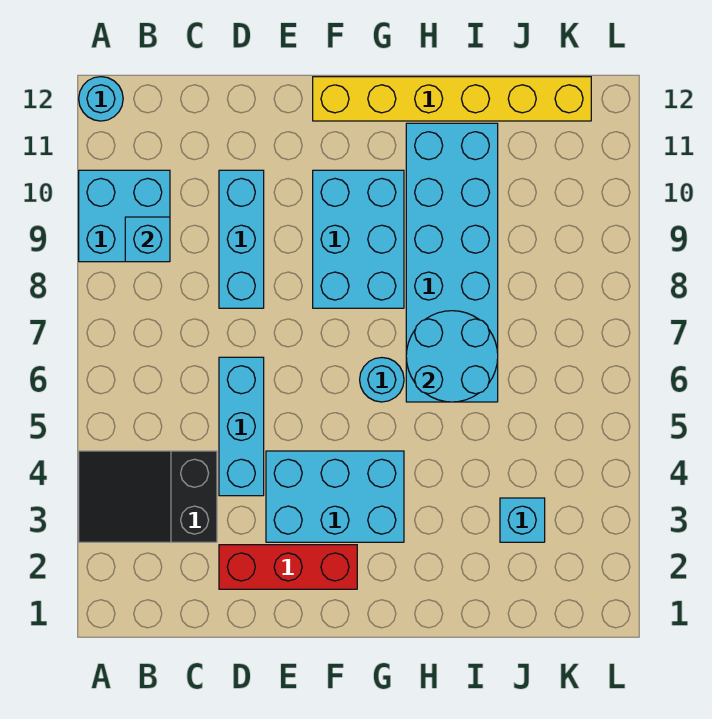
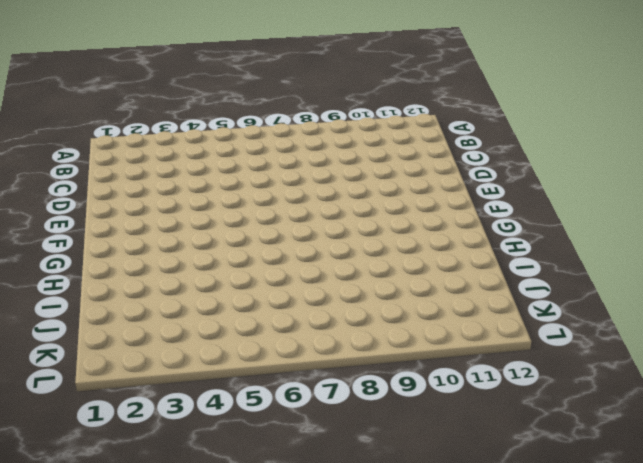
none -> black 2x3 slope [79,451,217,542]
none -> cyan 2x2 brick [79,170,170,262]
none -> cyan 1x1 round brick [79,77,123,121]

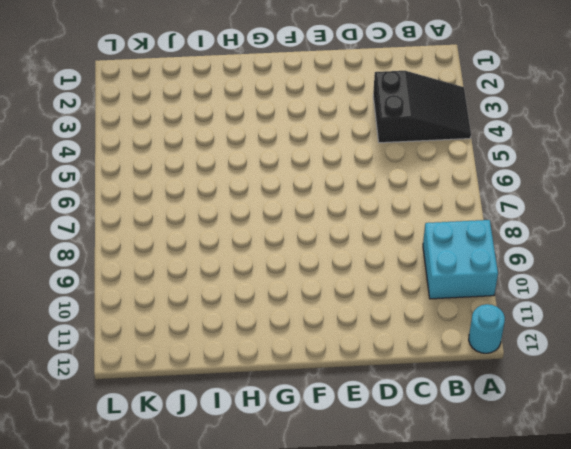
none -> red 1x3 brick [219,545,357,589]
none -> cyan 1x3 brick [219,357,264,496]
none -> cyan 1x3 brick [219,170,264,308]

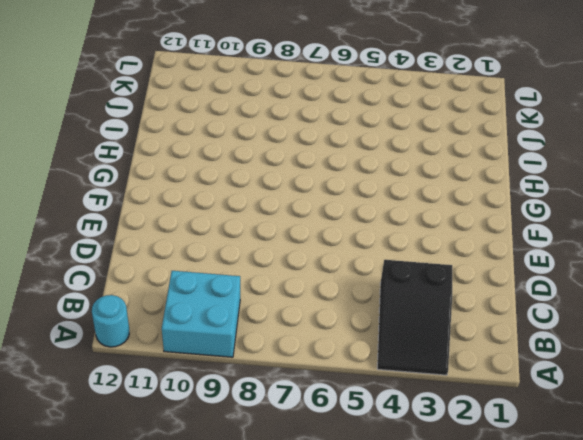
none -> red 1x3 brick [219,545,357,589]
none -> cyan 1x3 brick [219,357,264,496]
none -> cyan 1x3 brick [219,170,264,308]

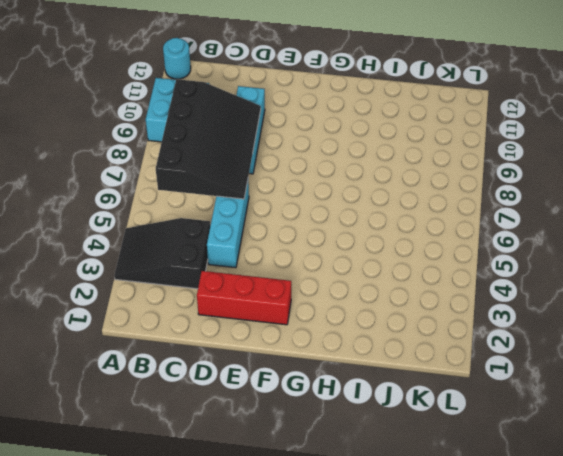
black 3x4 slope [156,79,261,199] -> cyan 1x1 brick [125,217,170,262]
none -> cyan 2x3 brick [266,451,404,542]
none -> cyan 2x3 brick [313,170,404,308]
none -> yellow 1x6 brick [313,77,591,121]

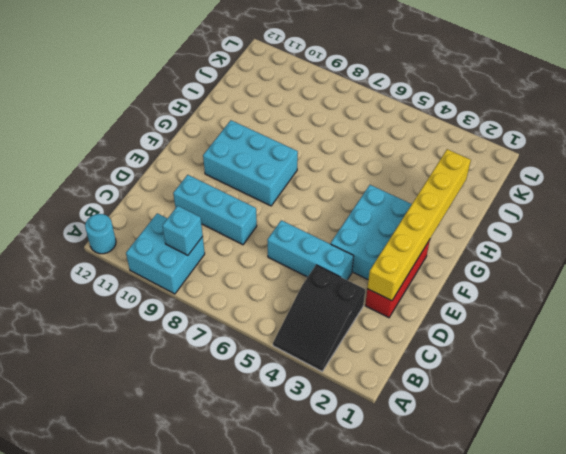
yellow 1x6 brick [367,149,471,301] -> yellow 1x6 brick moved to [313,77,591,121]
none -> cyan 1x1 round brick [360,358,404,402]
none -> cyan 2x6 brick [406,123,498,402]
none -> cyan 1x1 brick [500,498,545,542]

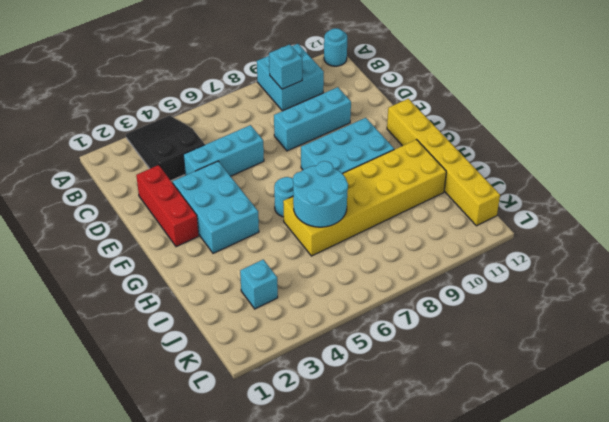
yellow 2x6 brick [283,140,446,256] -> cyan 2x6 brick [406,123,498,402]

